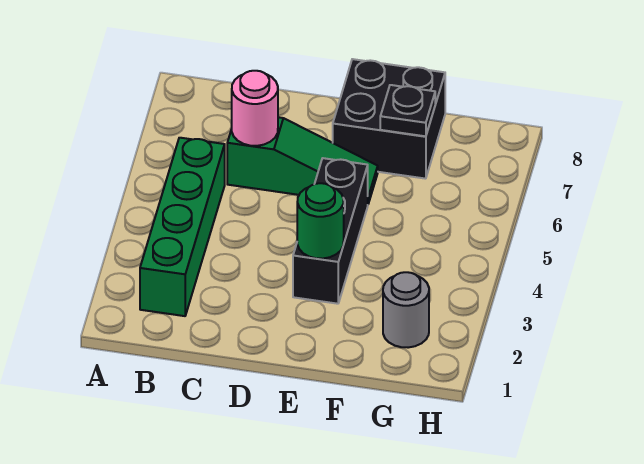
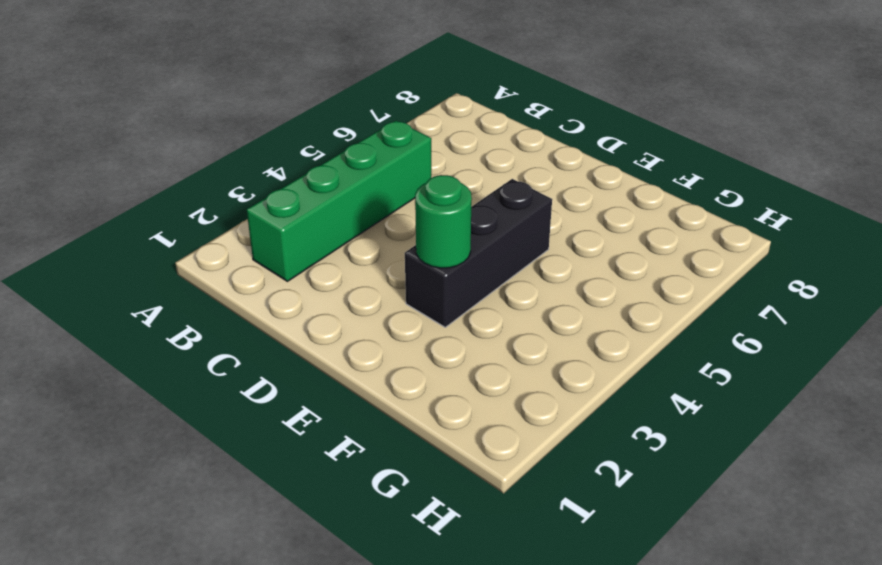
none -> green 1x3 slope [227,117,378,204]
none -> black 2x2 brick [333,59,445,179]

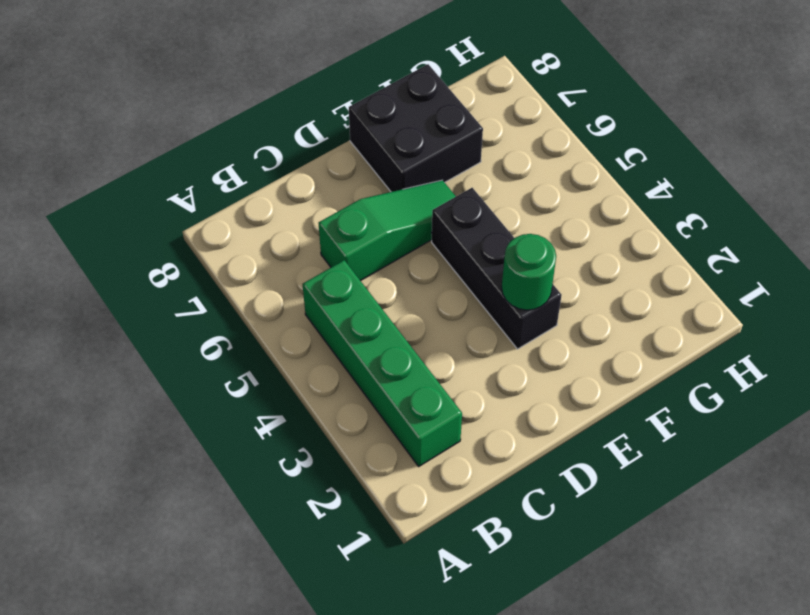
none -> grey 1x1 round brick [383,272,429,348]
none -> pink 1x1 round brick [232,71,278,146]

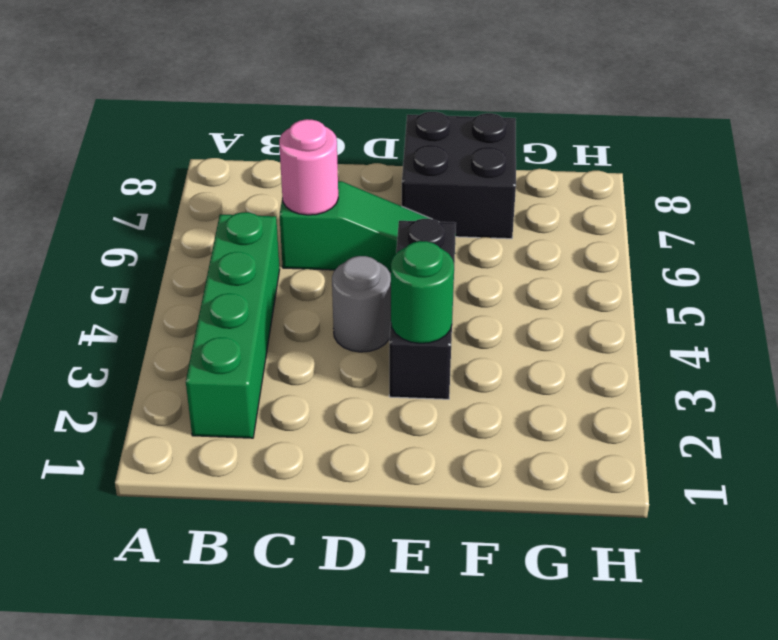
grey 1x1 round brick [332,256,391,352] -> grey 1x1 round brick moved to [383,272,429,348]
none -> black 1x1 plate [380,85,435,136]

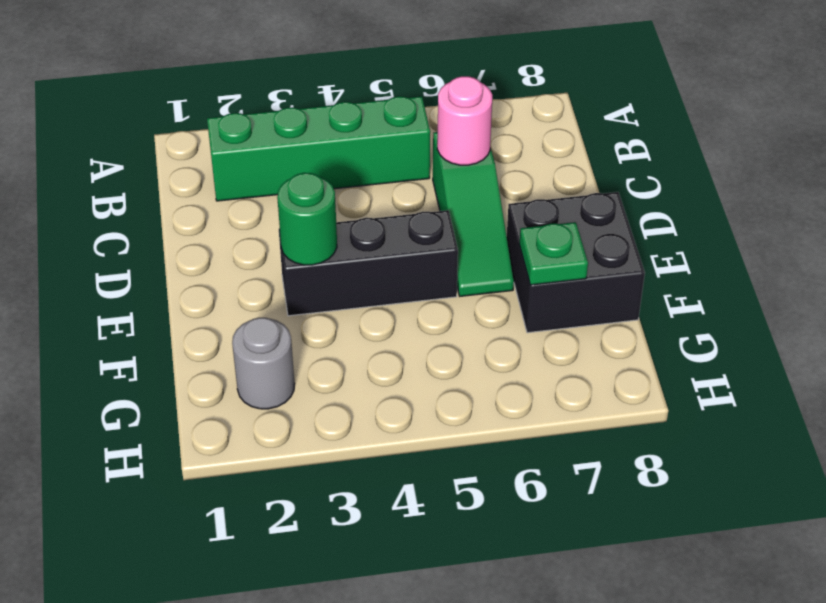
green 1x1 plate [519,222,588,285] -> black 1x1 plate [380,85,435,136]

